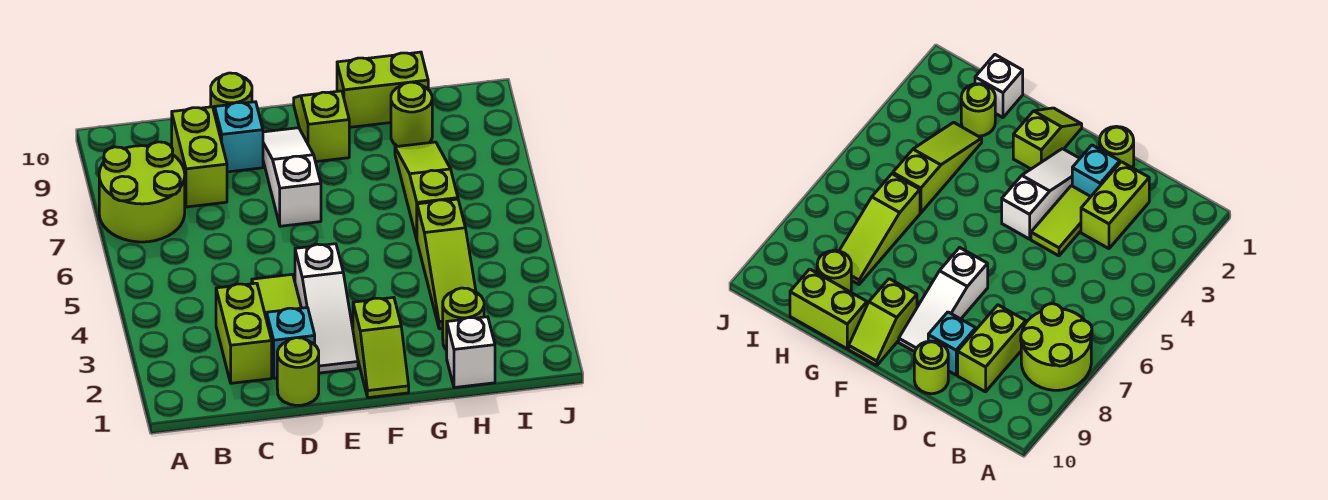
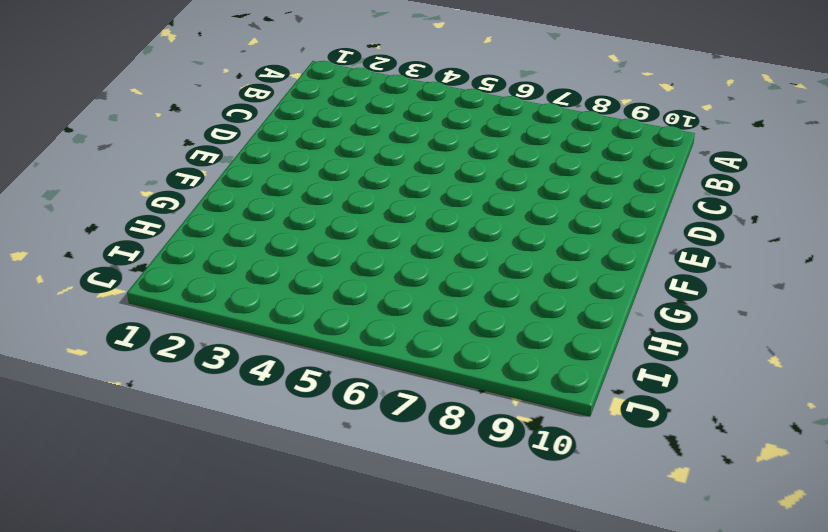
none -> lime 2x2 round brick [99,142,185,242]
none -> lime 1x2 brick [216,283,272,383]
none -> lime 1x2 brick [172,107,227,207]

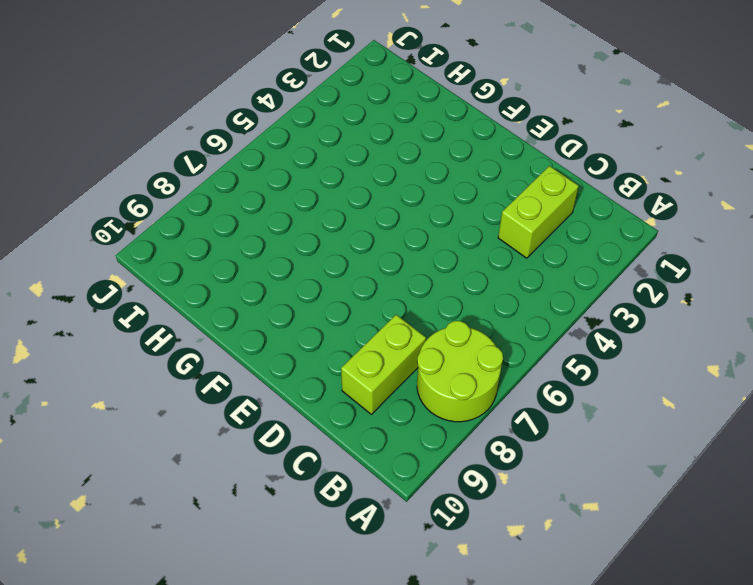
none -> lime 1x1 round brick [277,338,319,405]
none -> cyan 1x1 brick [267,308,315,378]
none -> lime 1x2 tile [252,274,301,320]

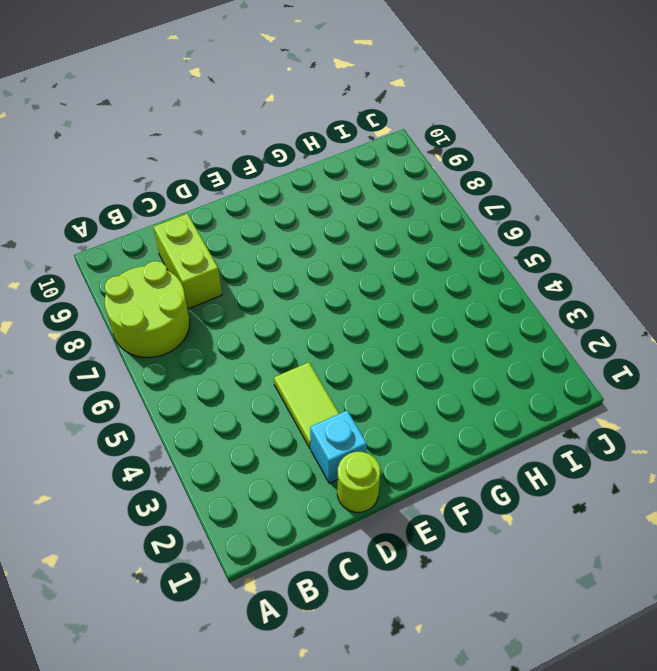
none -> lime 1x2 brick [216,283,272,383]
none -> cyan 1x1 brick [215,102,263,172]
none -> lime 1x1 round brick [211,73,252,114]

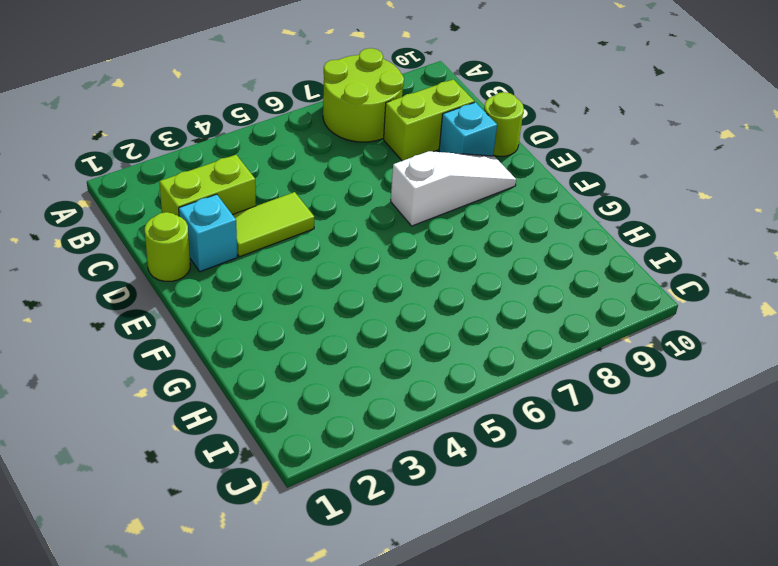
none -> white 1x3 slope [295,244,358,373]
none -> lime 1x2 slope [353,297,409,398]
none -> lime 1x2 slope [294,91,349,162]

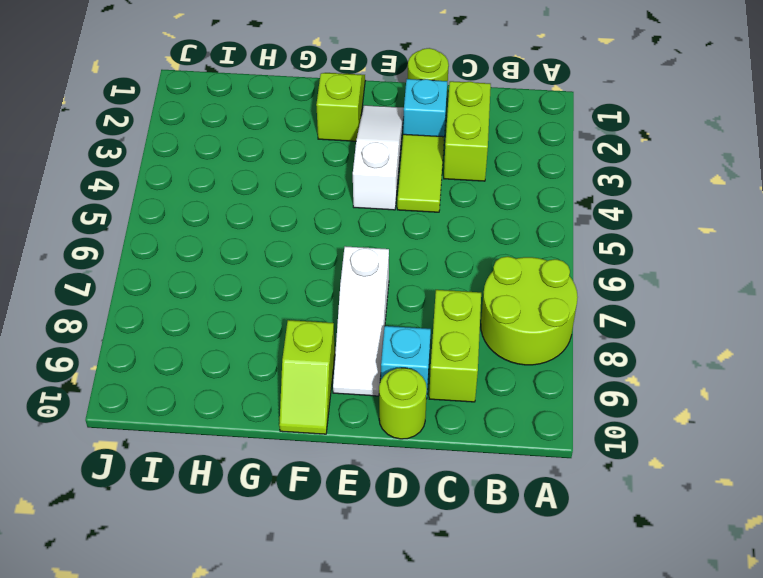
none -> lime 1x2 brick [337,52,428,127]
none -> white 1x1 brick [447,317,495,388]
none -> lime 1x1 round brick [443,288,484,350]

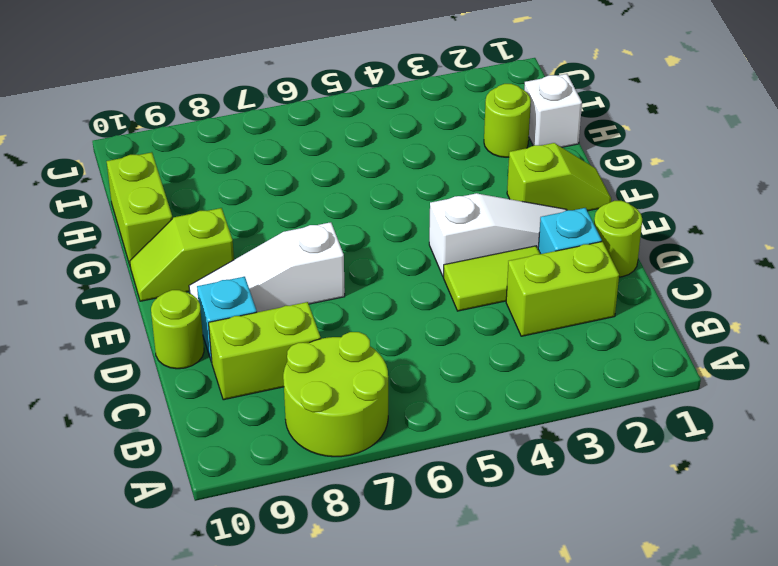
none -> lime 1x3 slope [417,199,476,329]
none -> lime 1x3 slope [395,142,458,239]
none -> lime 1x1 round brick [391,82,432,146]

